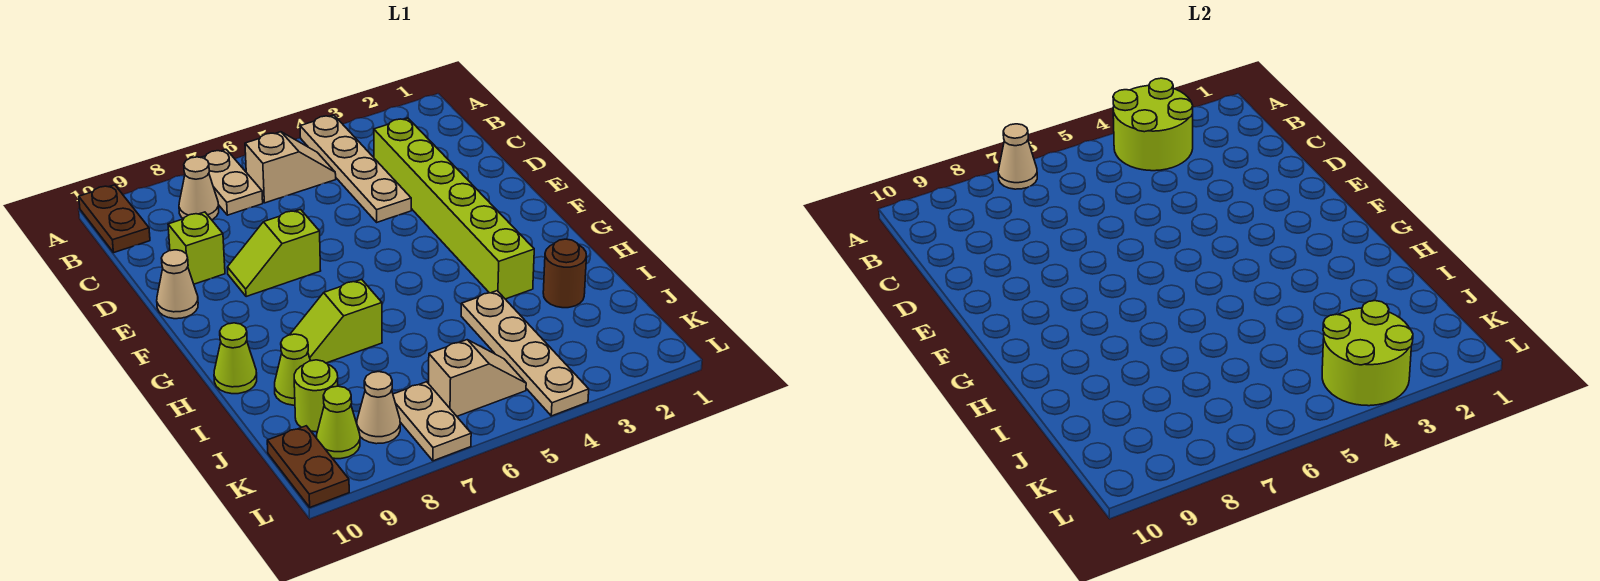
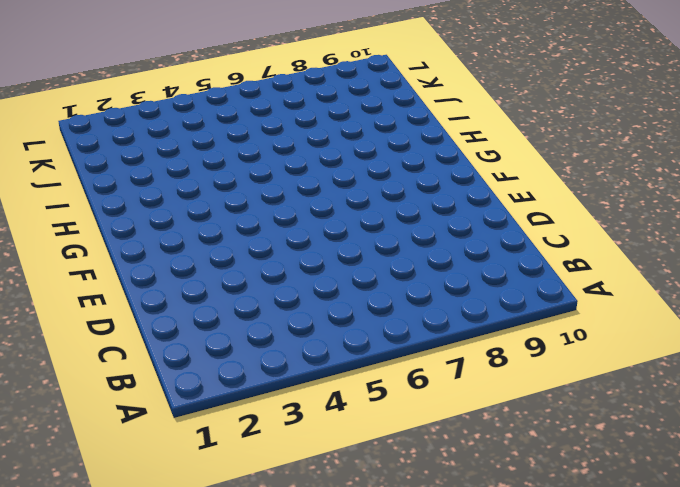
none -> tan 1x4 plate [300,115,411,222]
none -> tan 1x2 plate [201,149,263,215]
none -> brown 1x2 plate [79,185,150,252]

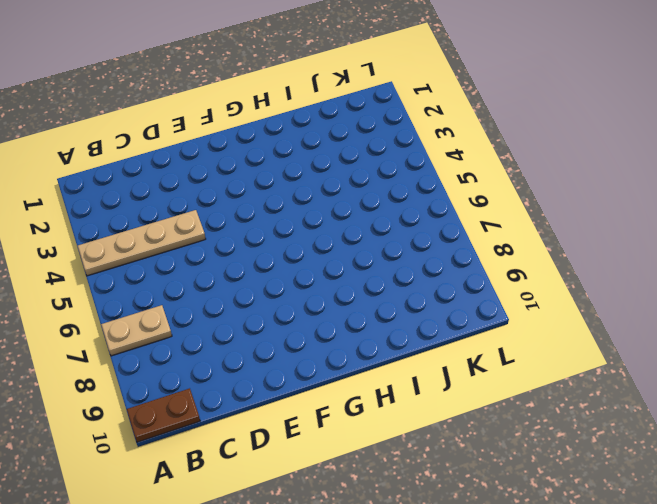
none -> tan 1x2 slope [245,132,336,203]
none -> tan 1x1 cone [179,157,219,220]
none -> lime 1x6 brick [374,118,534,299]

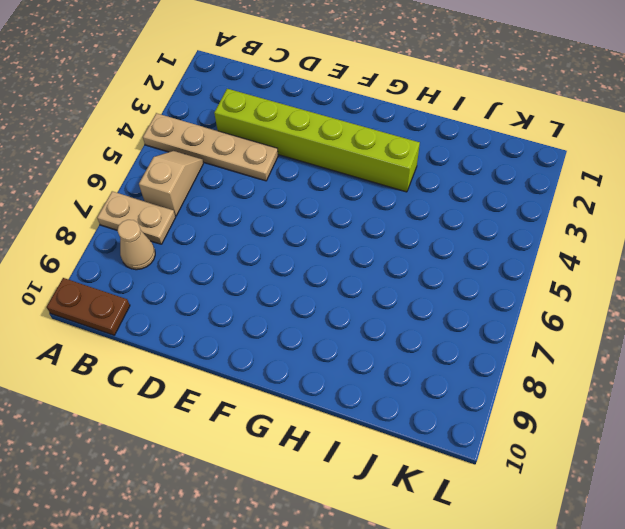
none -> lime 1x1 brick [168,212,225,284]
none -> lime 1x2 slope [227,210,321,297]
none -> tan 1x1 cone [157,250,198,319]

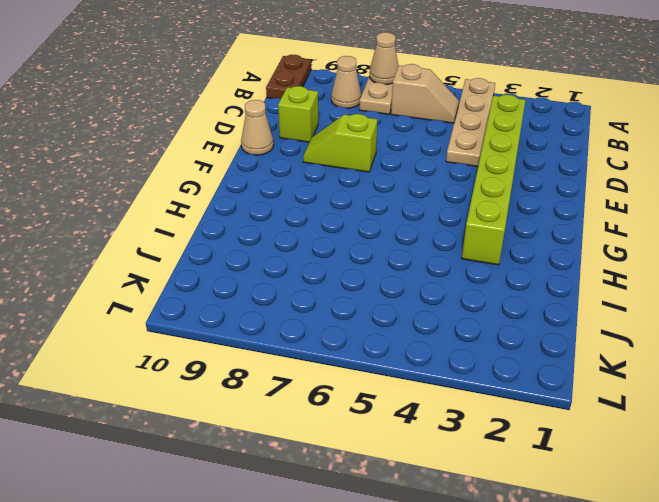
none -> lime 1x2 slope [290,279,382,363]
none -> lime 1x1 cone [214,323,257,394]
none -> brown 1x1 round brick [543,239,587,308]

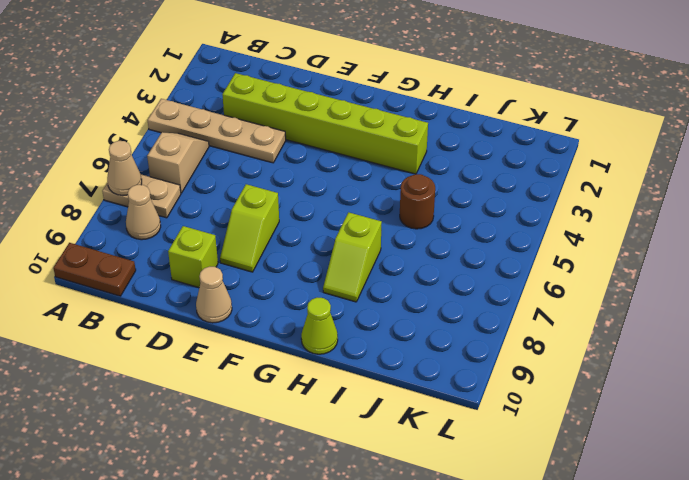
brown 1x1 round brick [400,174,435,229] -> brown 1x1 round brick moved to [543,239,587,308]
none -> tan 1x4 plate [461,291,589,416]
none -> lime 1x1 cone [275,334,310,405]
none -> lime 1x1 round brick [294,360,338,432]

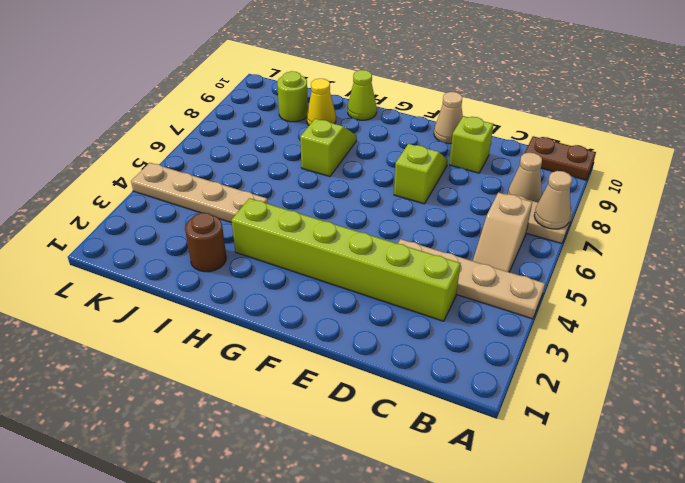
yellow 1x1 cone [307,79,336,125] -> lime 1x1 cone [275,334,310,405]
none -> tan 1x2 slope [429,340,526,416]
none -> tan 1x2 plate [393,382,471,461]
none -> tan 1x1 cone [357,372,400,444]

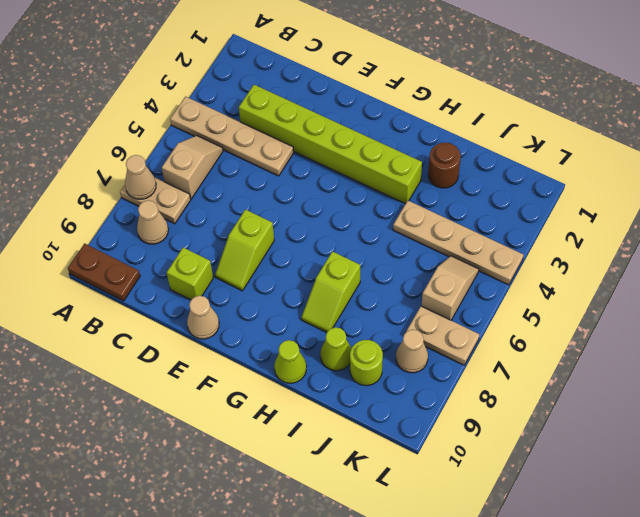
none -> lime 1x1 cone [317,386,360,459]
none -> brown 1x2 plate [267,426,349,507]
none -> lime 2x2 round brick [1113,78,1193,171]

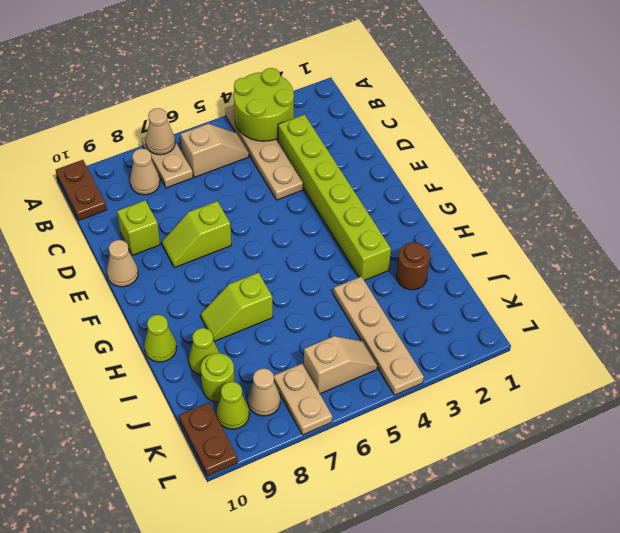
none -> lime 2x2 round brick [1322,301,1413,406]

